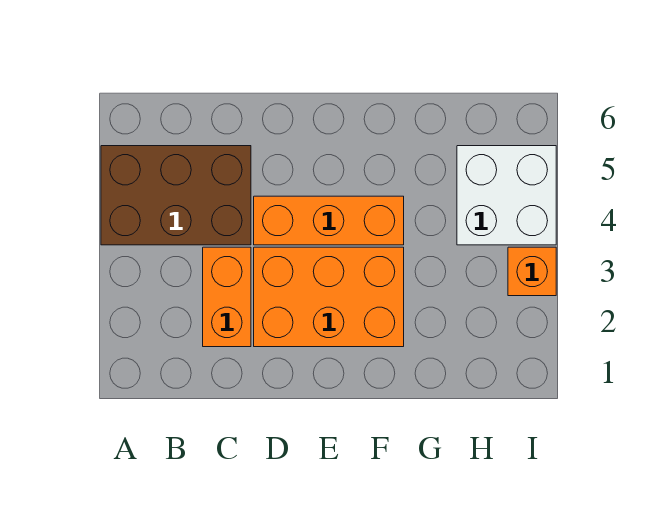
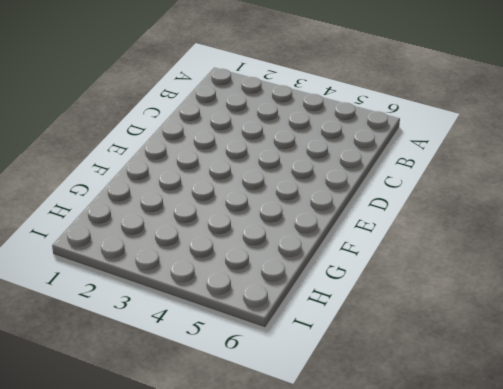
none -> brown 2x3 brick [101,146,251,245]
none -> orange 1x2 brick [203,247,251,347]

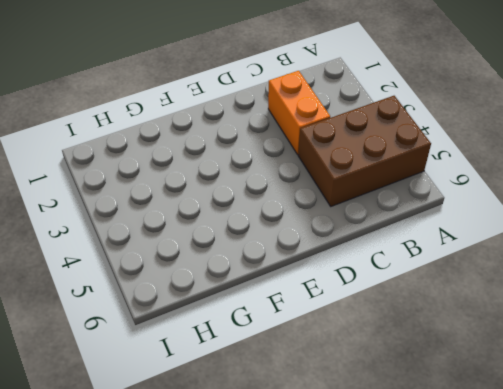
none -> orange 2x3 brick [254,247,404,347]
none -> orange 1x3 brick [254,196,404,245]

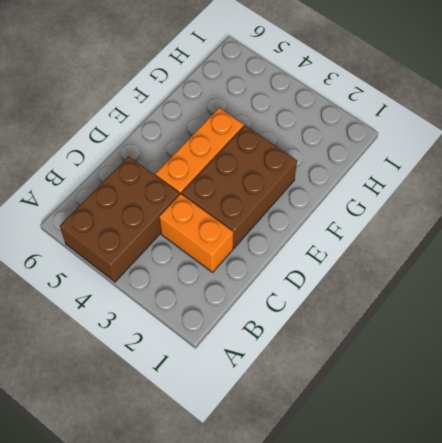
brown 2x3 brick [182,125,297,248] -> orange 2x3 brick [254,247,404,347]
none -> white 2x2 brick [457,146,556,245]
none -> orange 1x1 brick [508,247,556,296]

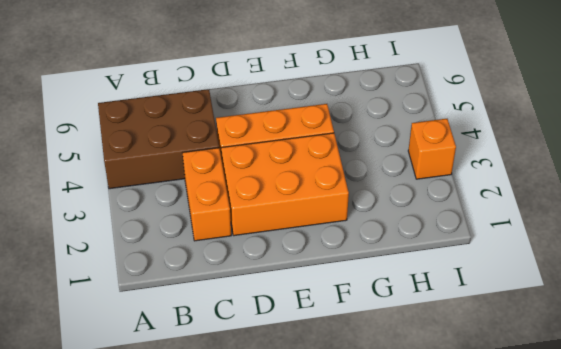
none -> white 2x2 brick [457,146,556,245]

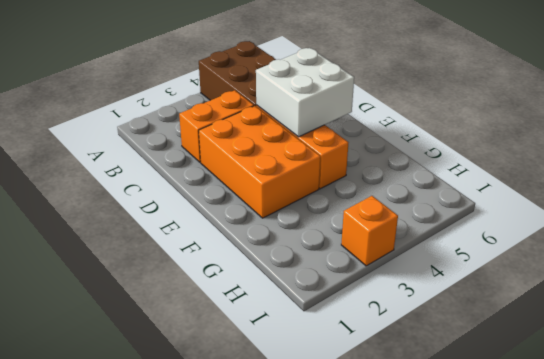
white 2x2 brick [256,48,354,137] -> white 2x2 brick moved to [457,146,556,245]

